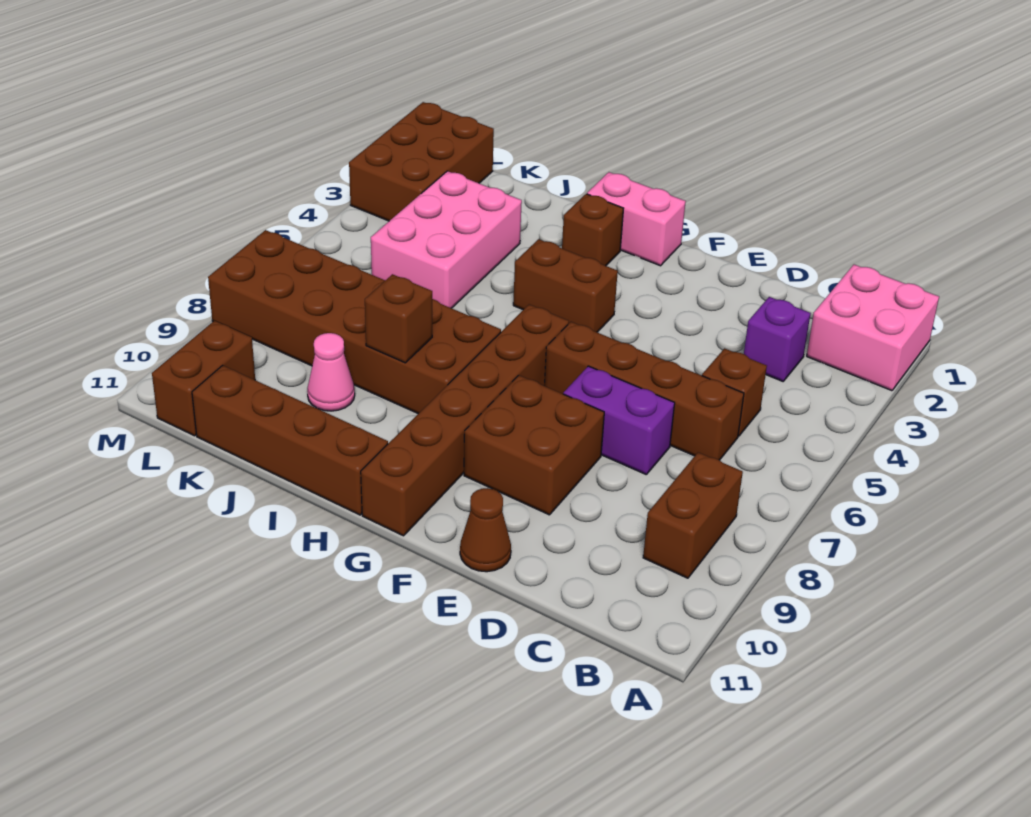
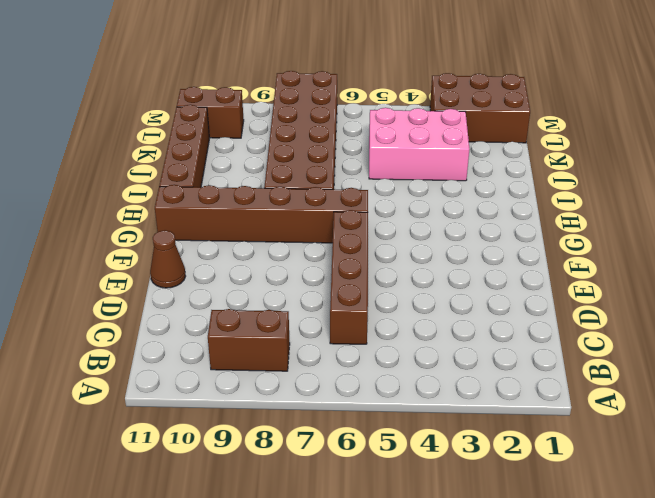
none -> pink 2x2 brick [807,265,939,391]
none -> purple 1x1 brick [744,297,811,381]
none -> brown 1x1 brick [702,348,767,436]

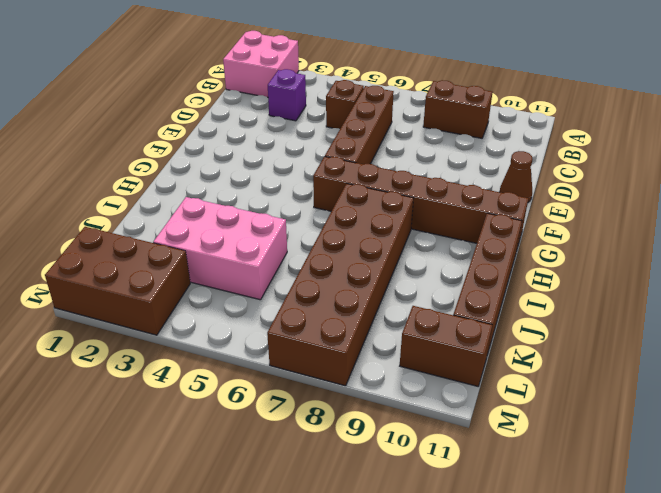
none -> purple 1x2 brick [563,366,675,474]
none -> brown 2x2 brick [464,375,604,515]
none -> pink 1x2 brick [587,172,686,266]

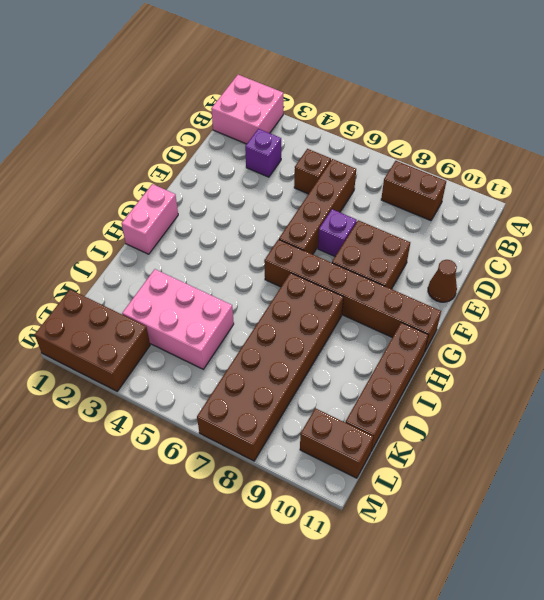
purple 1x1 brick [318,209,357,256] -> purple 1x2 brick [563,366,675,474]
none -> brown 1x2 brick [513,239,618,332]
none -> brown 1x1 brick [562,194,624,266]
none -> pink 1x1 cone [307,333,355,411]

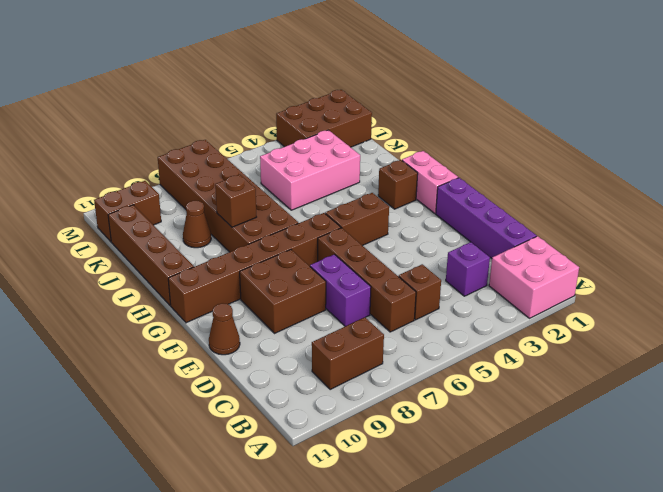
purple 1x4 brick [436,178,536,258] -> none
brown 1x2 brick [325,193,389,246] -> brown 1x2 brick turned to [513,239,618,332]
brown 1x1 cone [183,201,211,248] -> pink 1x1 cone [307,333,355,411]

